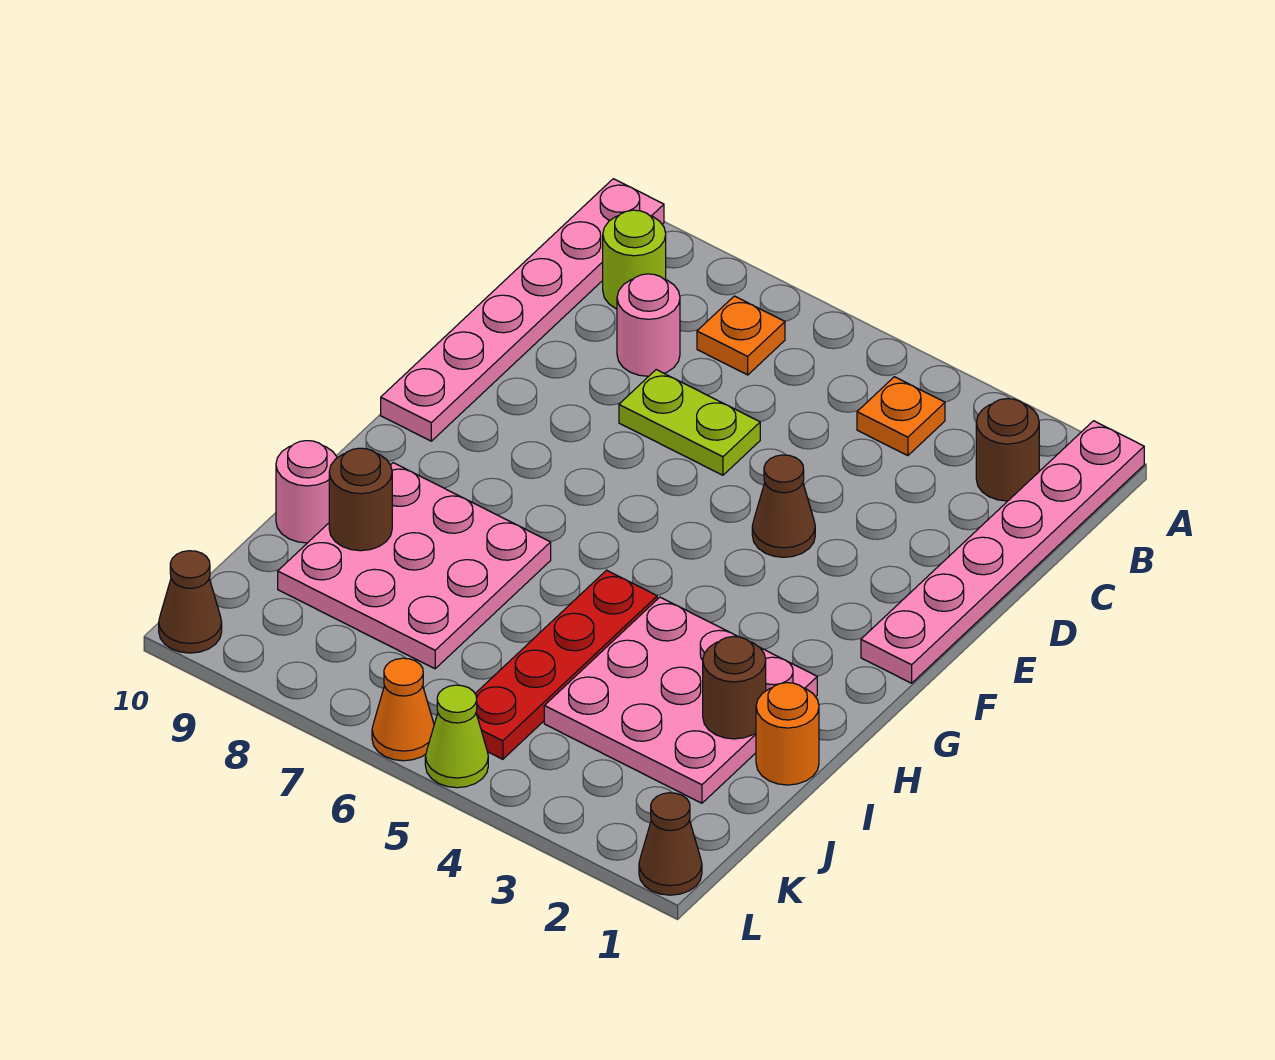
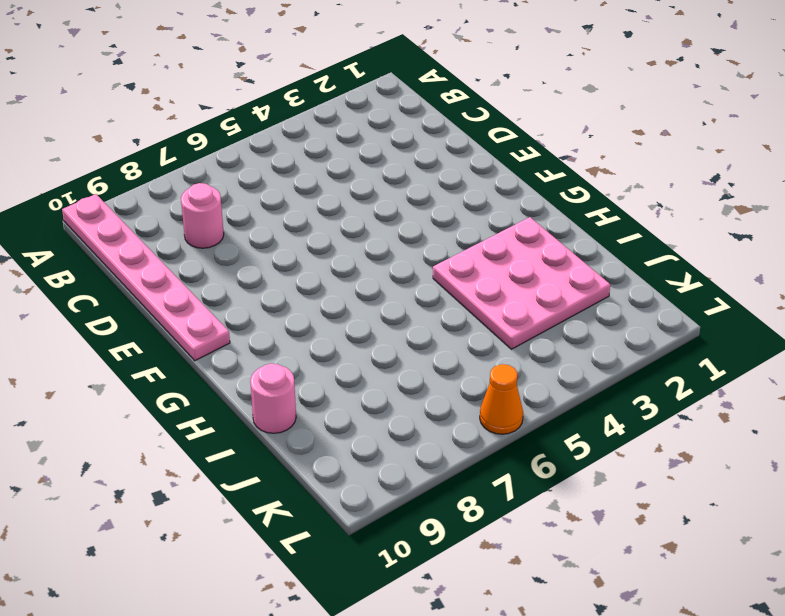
none -> pink 1x6 plate [861,421,1144,683]
none -> brown 1x1 round brick [976,399,1039,501]
none -> orange 1x1 plate [857,377,945,456]

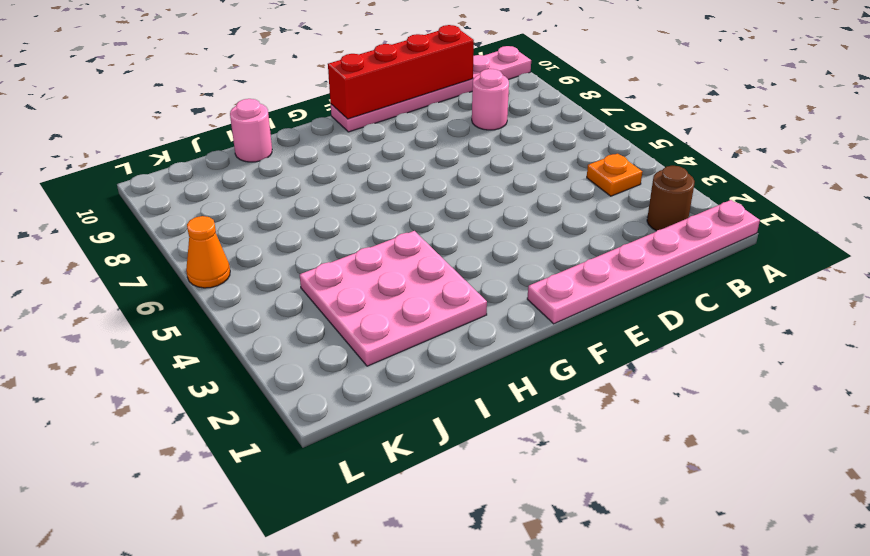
red 1x4 brick [328,25,474,119] -> none
none -> orange 1x1 plate [697,296,785,375]
none -> lime 1x1 round brick [603,210,666,309]
none -> lime 1x2 plate [619,370,760,475]

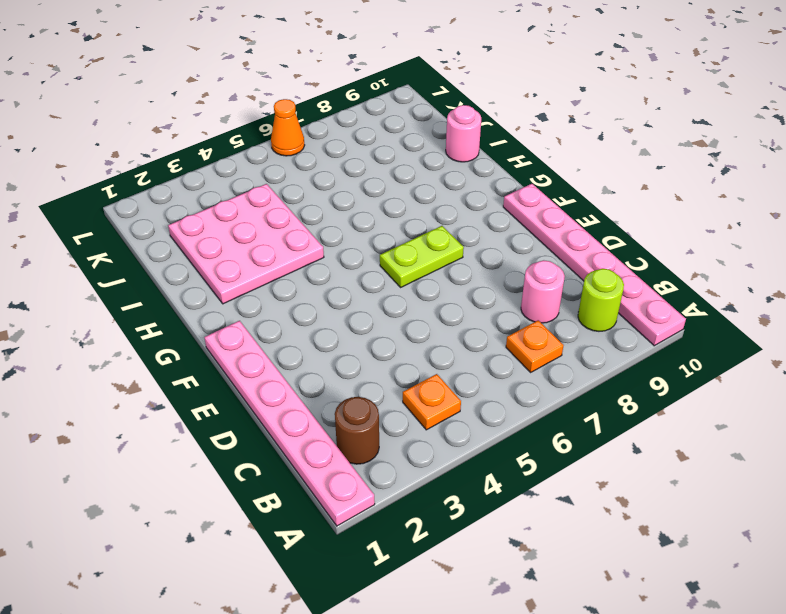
lime 1x2 plate [380,226,464,287] -> lime 1x2 plate moved to [619,370,760,475]
none -> brown 1x1 cone [752,455,815,557]
none -> red 1x4 plate [475,570,657,759]
none -> pink 3x3 plate [278,463,551,669]

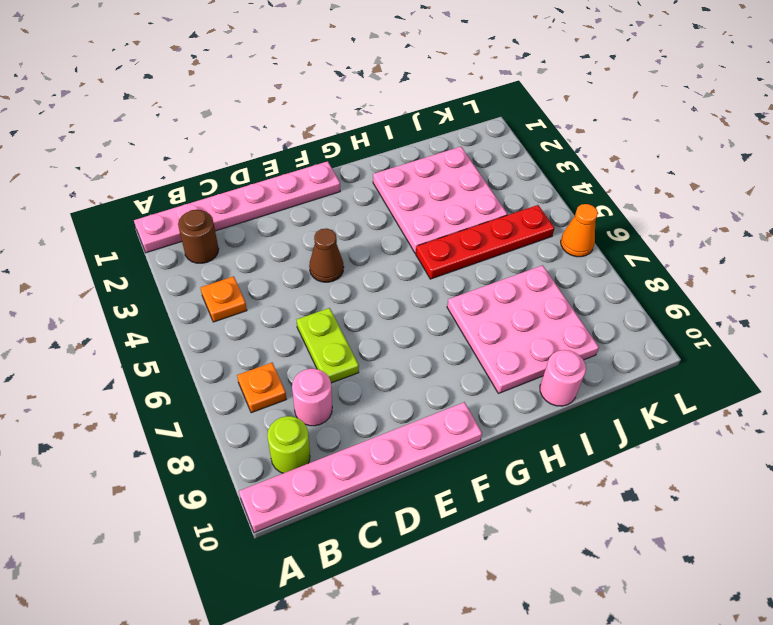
none -> orange 1x1 round brick [756,683,819,785]
none -> brown 1x1 cone [639,793,702,895]
none -> lime 1x1 cone [425,685,488,788]

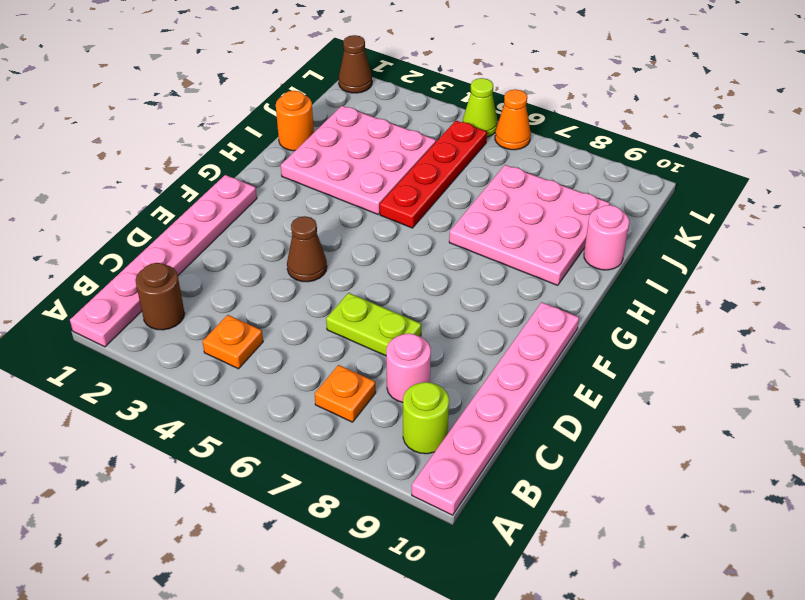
none -> brown 1x1 cone [159,551,222,653]
none -> brown 1x1 round brick [703,637,766,739]
none -> brown 1x1 round brick [329,448,392,551]

